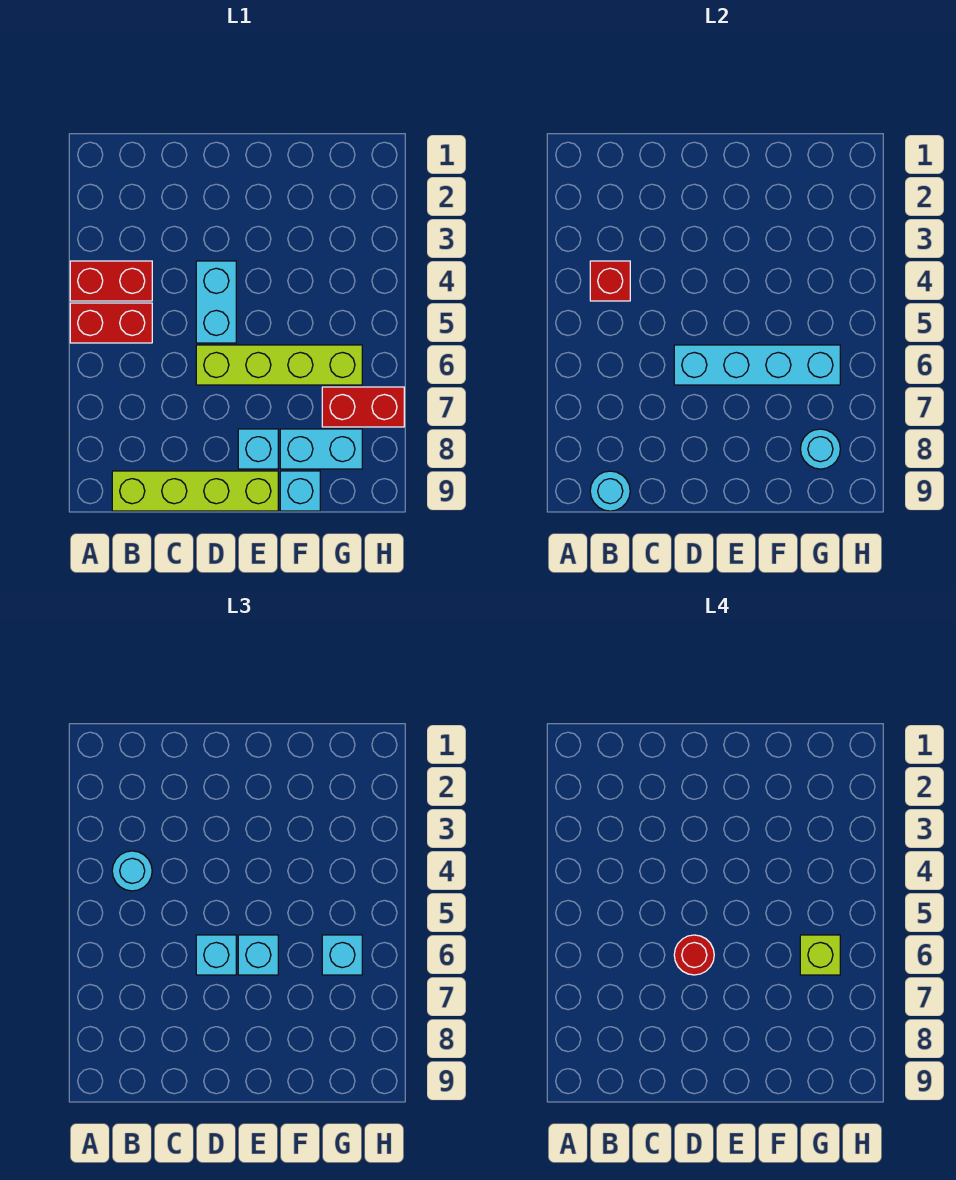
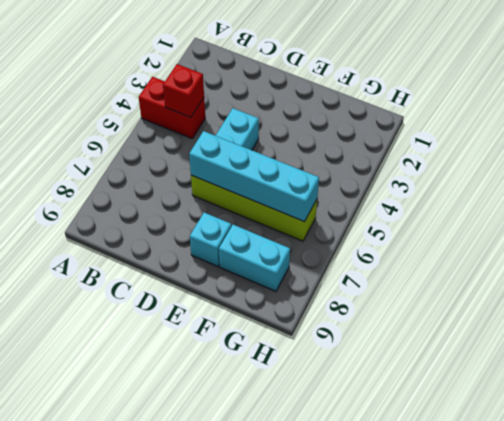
none -> red 1x2 brick [70,303,152,343]
none -> lime 1x4 brick [112,471,278,511]
none -> cyan 1x1 brick [280,471,320,511]

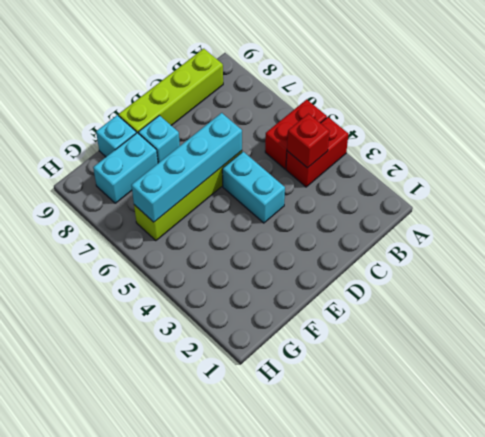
none -> red 1x2 brick [322,387,404,427]
none -> cyan 1x1 round brick [590,471,630,511]
none -> cyan 1x1 round brick [800,429,840,469]

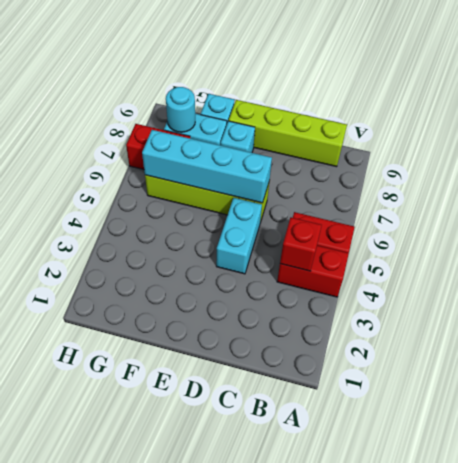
none -> cyan 1x1 round brick [590,471,630,511]
none -> cyan 1x1 round brick [112,851,152,891]
none -> cyan 1x1 brick [196,935,236,975]

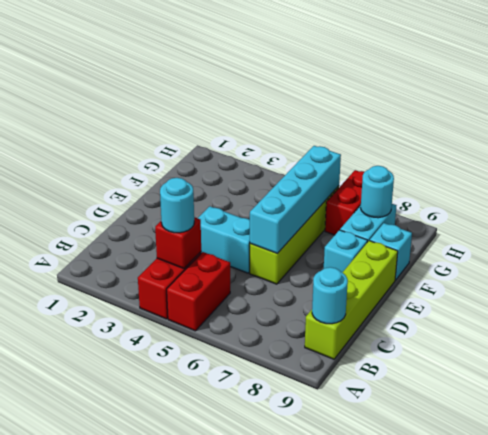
none -> cyan 1x1 brick [196,935,236,975]
none -> cyan 1x1 brick [238,935,278,975]
none -> cyan 1x1 brick [322,935,362,975]

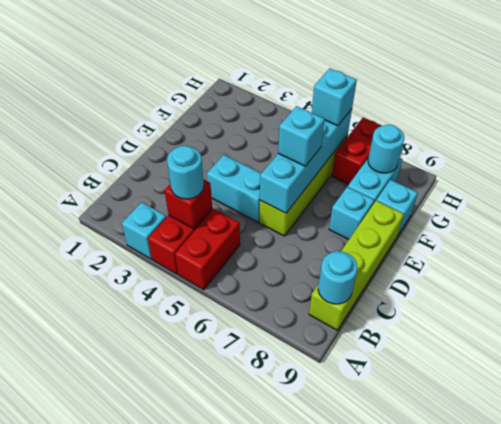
cyan 1x1 brick [122,202,166,259] -> cyan 1x1 brick moved to [196,935,236,975]
none -> red 1x1 round brick [674,935,714,975]
none -> lime 1x1 brick [800,935,840,975]

